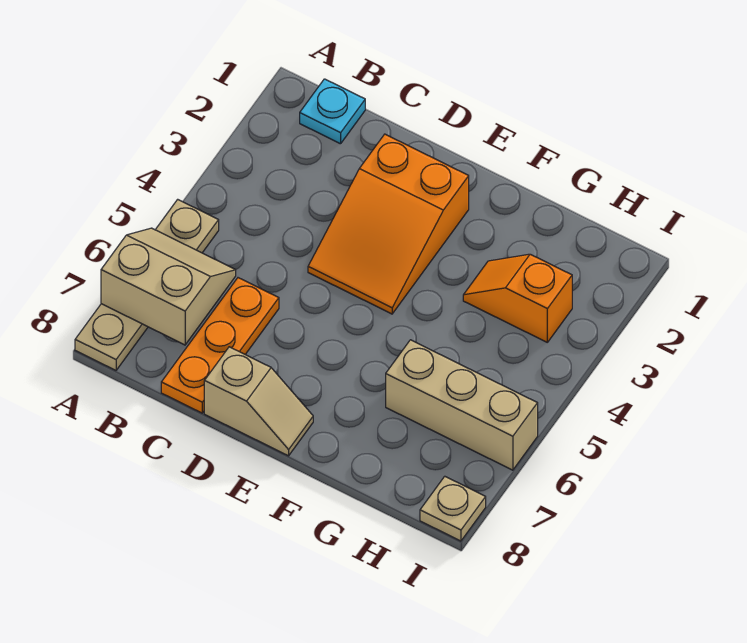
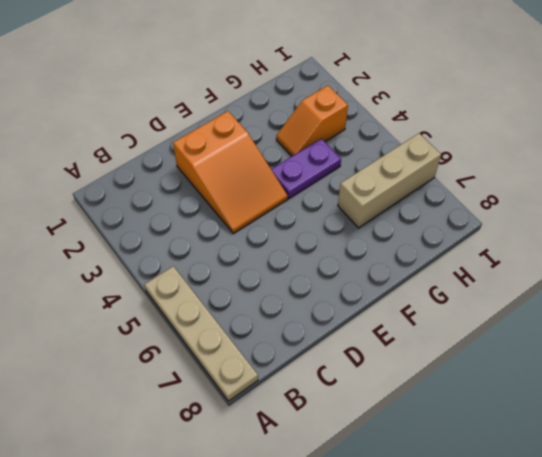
purple 1x2 plate [271,138,341,198] -> none
none -> cyan 1x1 plate [300,79,365,144]
none -> orange 1x3 plate [161,278,279,413]

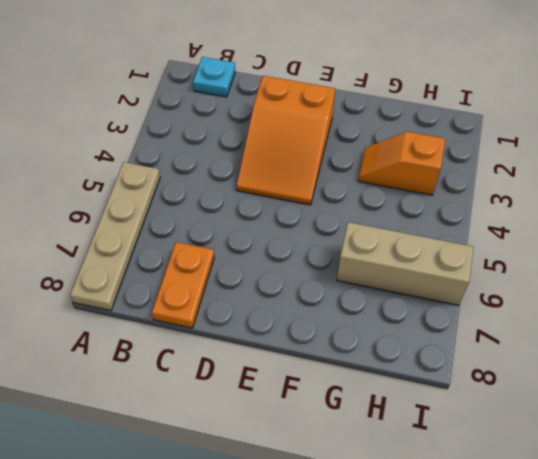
orange 1x2 plate [152,242,214,328] -> orange 1x3 plate [161,278,279,413]
none -> tan 1x2 slope [204,347,313,456]
none -> tan 1x1 plate [420,476,486,541]

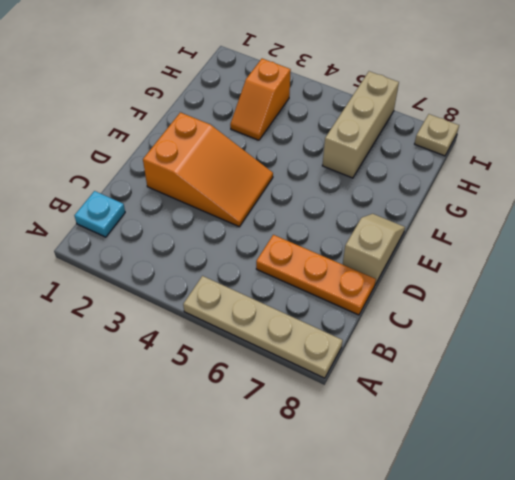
none -> tan 2x2 slope [101,228,236,345]

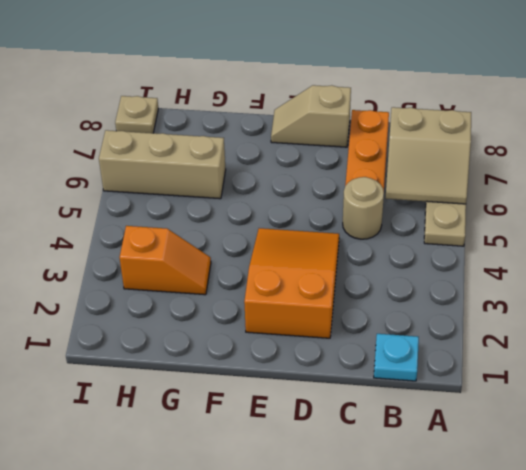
tan 1x1 round brick [343,177,384,239] -> none

